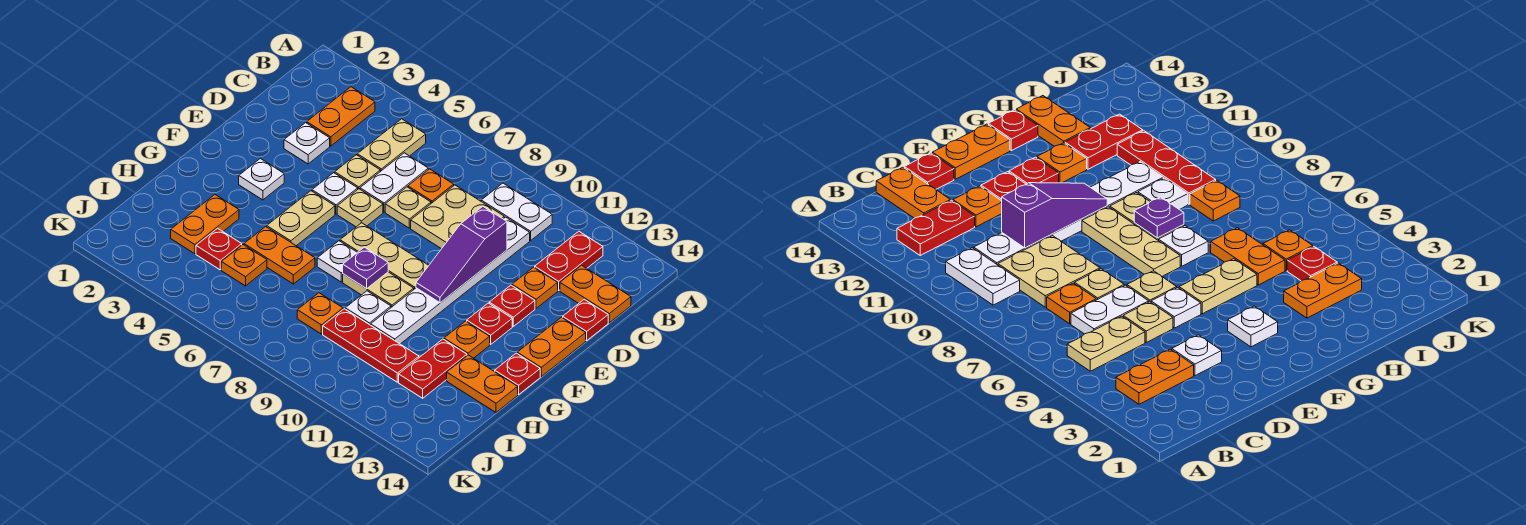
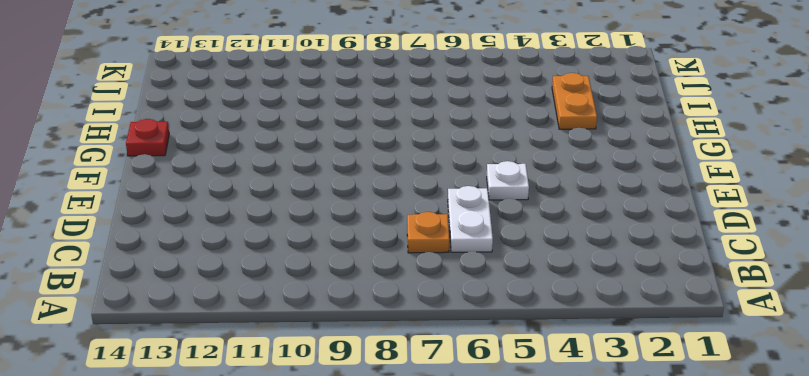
none -> orange 1x2 plate [307,87,375,146]
none -> tan 1x2 plate [357,119,426,172]
none -> white 1x2 plate [481,183,552,240]
none -> red 1x2 plate [535,231,603,290]

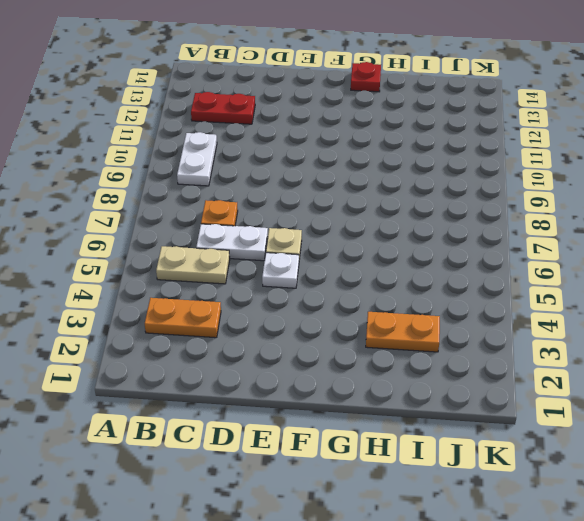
none -> tan 2x2 plate [411,185,504,249]
none -> white 1x6 plate [371,217,530,344]
none -> orange 1x2 plate [560,265,631,323]
none -> white 1x1 plate [284,123,330,164]

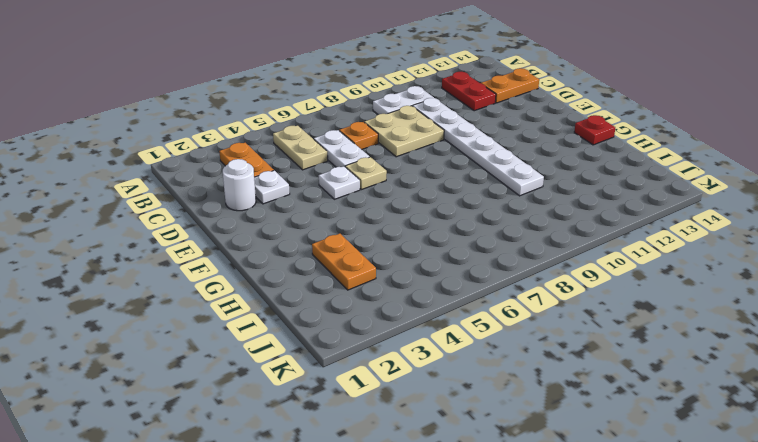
white 1x1 round brick [223,159,256,211] -> none
none -> tan 1x1 plate [335,155,380,189]
none -> tan 1x1 plate [385,187,431,228]
none -> orange 1x1 plate [512,267,558,308]
none -> red 1x1 plate [563,299,608,341]

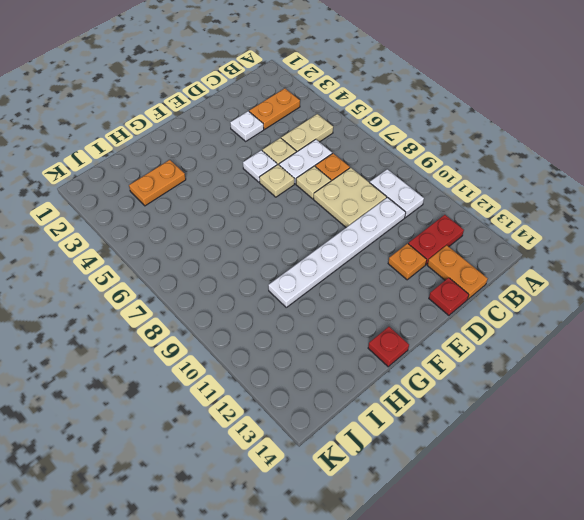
none -> red 1x1 plate [489,285,535,326]
none -> orange 1x2 plate [517,317,586,376]
none -> white 1x1 plate [239,159,284,200]
none -> tan 1x2 plate [267,191,335,246]

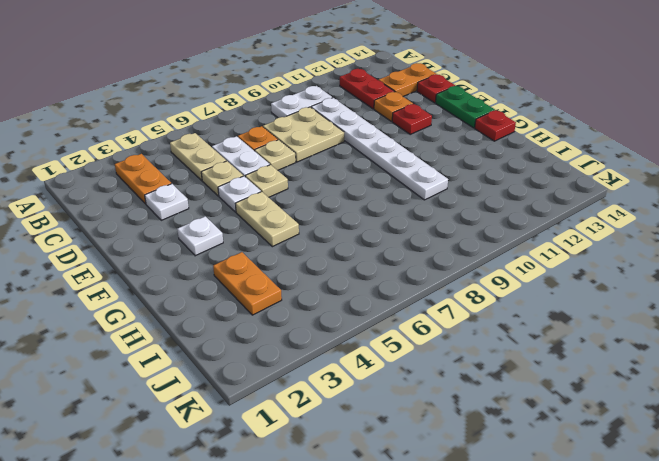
green 1x2 plate [436,86,495,128] -> orange 1x2 plate [517,317,586,376]
none -> tan 1x3 plate [340,223,429,289]
none -> red 1x1 plate [467,303,512,344]
none -> white 1x1 plate [317,241,357,282]
none -> tan 1x2 plate [343,272,414,307]

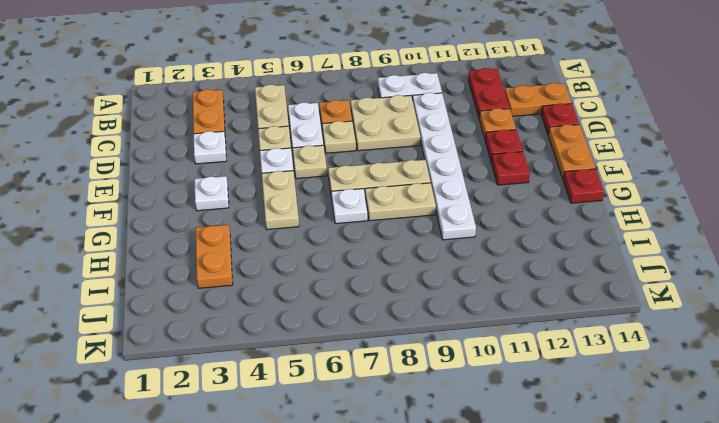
none -> orange 1x1 plate [444,321,490,358]
none -> orange 1x2 plate [244,227,315,284]
none -> white 1x1 plate [345,291,391,325]
none -> red 1x2 plate [399,339,467,398]

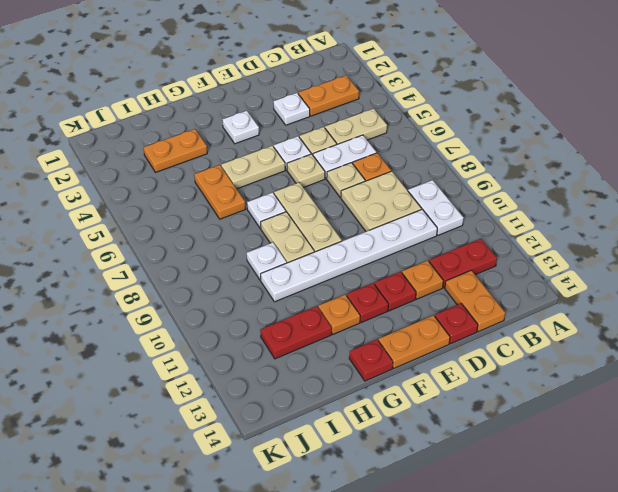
none -> orange 1x2 plate [447,355,518,412]
none -> red 1x1 plate [196,228,242,270]
none -> orange 1x1 plate [221,245,267,286]
none -> orange 1x1 plate [297,293,343,334]

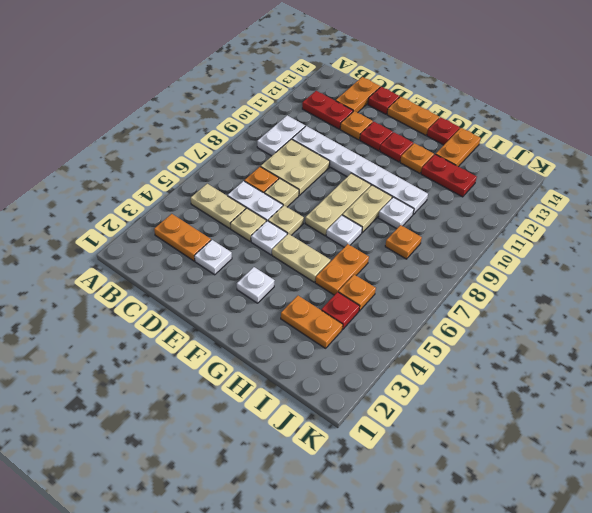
none -> red 1x3 plate [323,309,419,382]
none -> purple 1x3 slope [416,207,507,303]
none -> purple 1x1 plate [343,247,388,289]

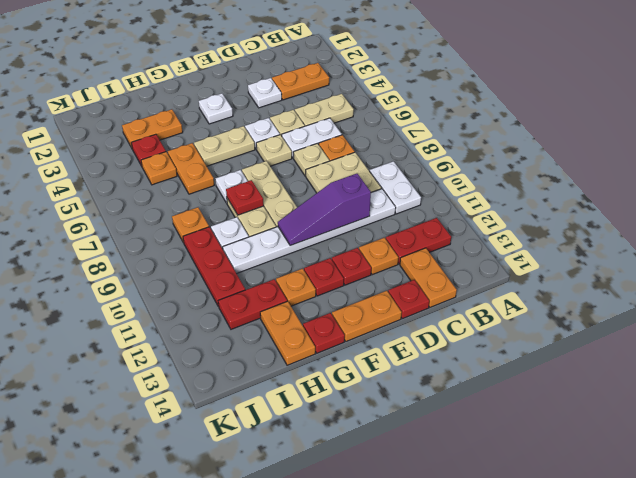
red 1x1 plate [226,180,264,215] -> purple 1x1 plate [343,247,388,289]

